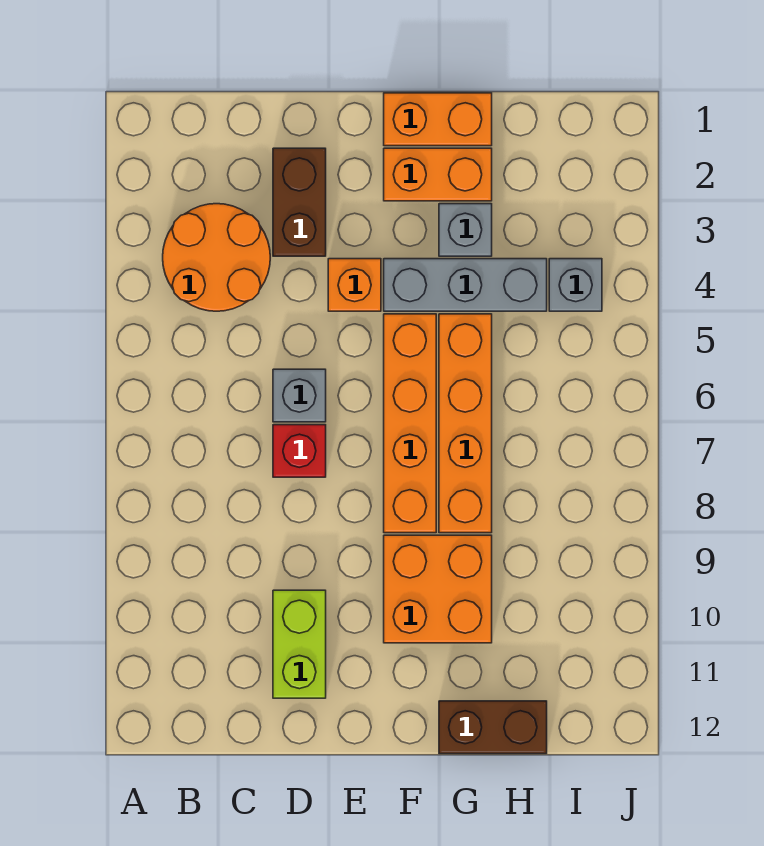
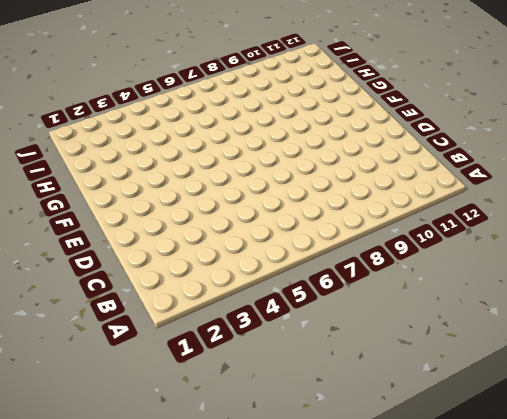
none -> orange 2x2 round brick [163,204,270,311]
none -> brown 1x2 brick [273,148,326,256]
none -> grey 1x1 brick [273,369,326,422]

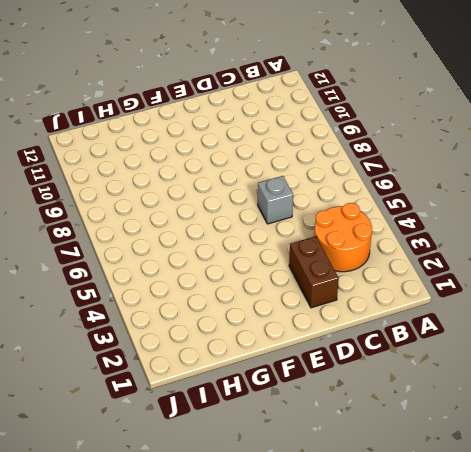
none -> red 1x1 brick [273,425,326,477]
none -> lime 1x2 brick [273,590,326,698]
none -> orange 1x1 brick [328,259,381,311]

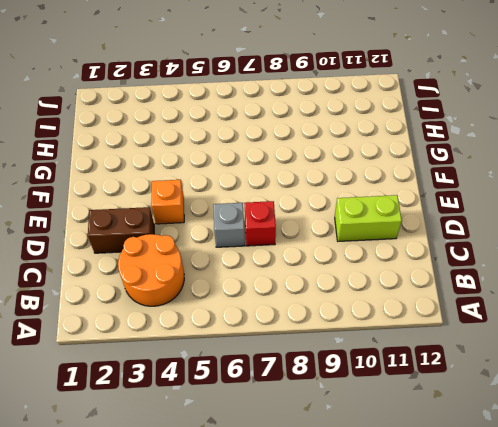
none -> orange 1x2 brick [384,93,492,146]
none -> orange 1x2 brick [384,148,492,201]
none -> grey 1x3 brick [384,259,547,311]

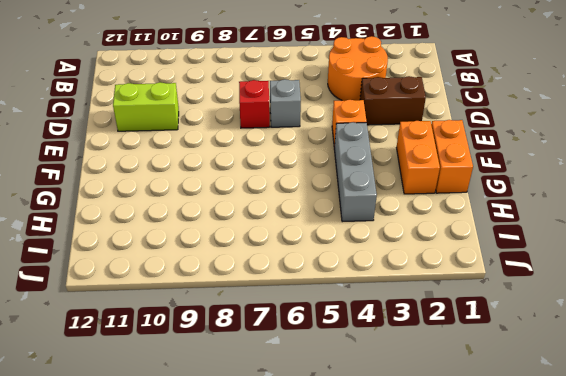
none -> orange 1x4 brick [384,314,436,533]
none -> orange 2x2 brick [384,535,492,643]
none -> grey 1x1 brick [439,204,492,256]

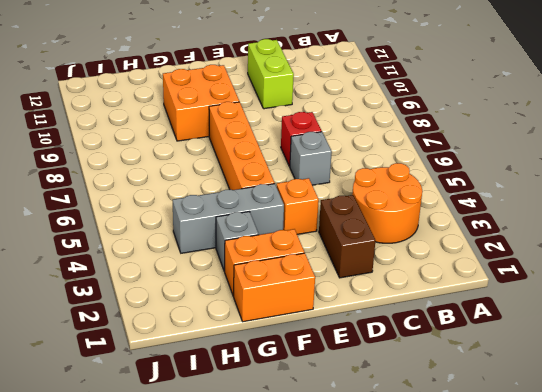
none -> orange 1x4 brick [439,314,492,533]
none -> brown 1x2 brick [439,701,547,754]
none -> grey 1x1 brick [549,259,602,311]

